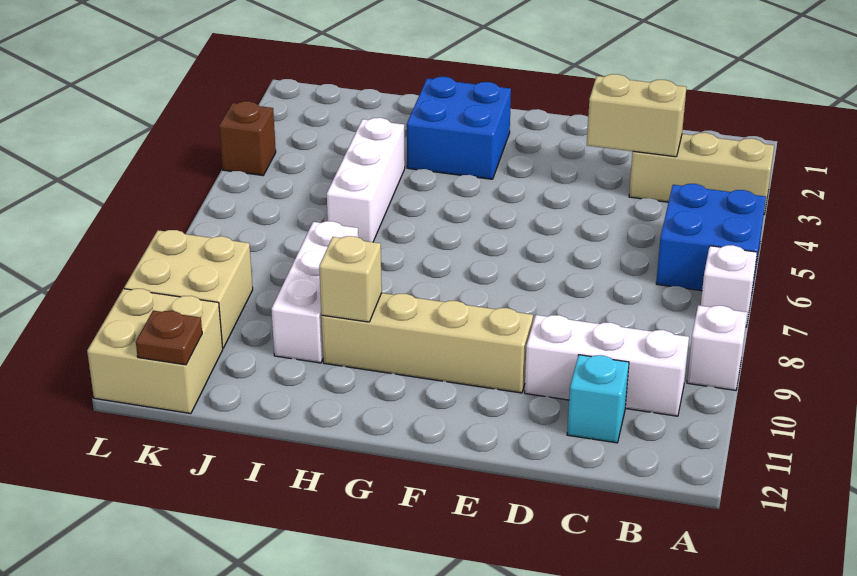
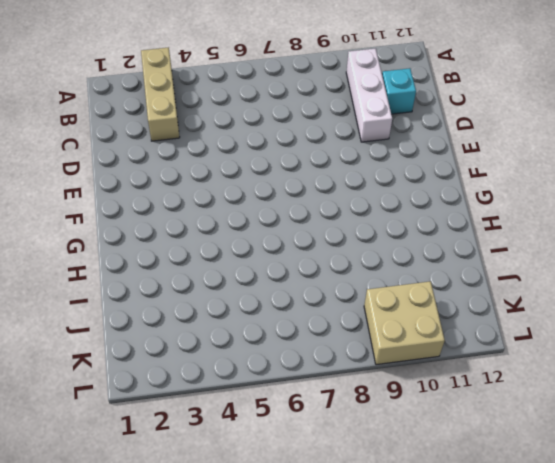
none -> blue 2x2 brick [656,184,766,291]
none -> white 1x1 brick [701,245,757,327]
none -> white 1x1 brick [687,305,747,390]

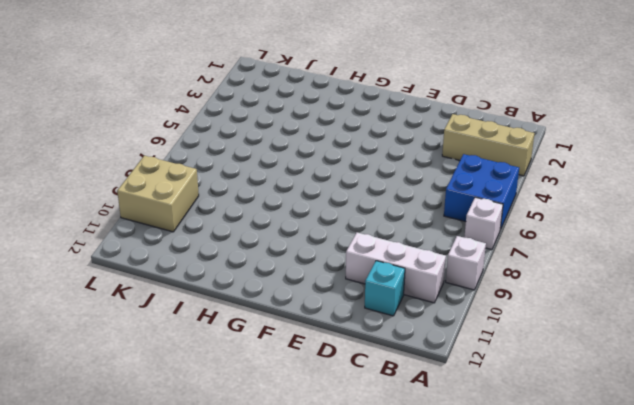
none -> tan 1x4 brick [321,293,533,393]
none -> blue 2x2 brick [407,77,511,179]
none -> white 1x3 brick [327,118,405,242]

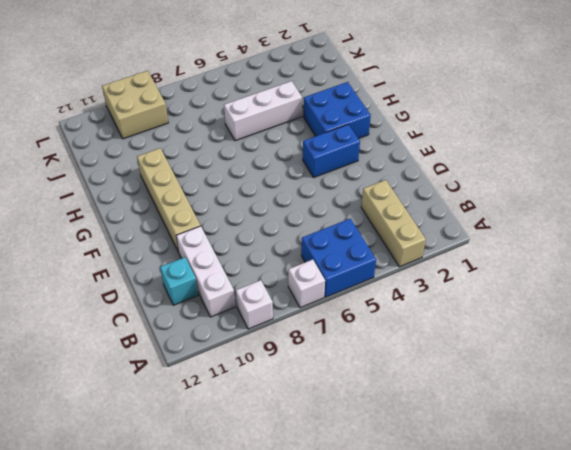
blue 1x2 brick [303,124,360,177] -> none
none -> white 1x3 brick [271,221,358,363]
none -> tan 2x2 brick [87,289,223,414]
none -> brown 1x1 brick [219,101,276,175]

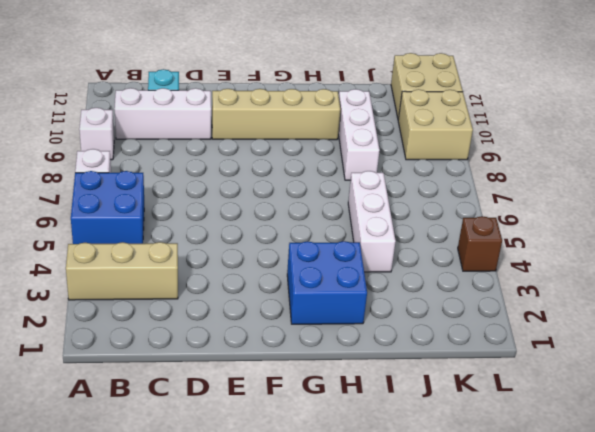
none -> tan 1x2 brick [587,74,686,157]
none -> tan 1x1 brick [319,236,382,322]
none -> brown 1x1 plate [136,311,202,365]

